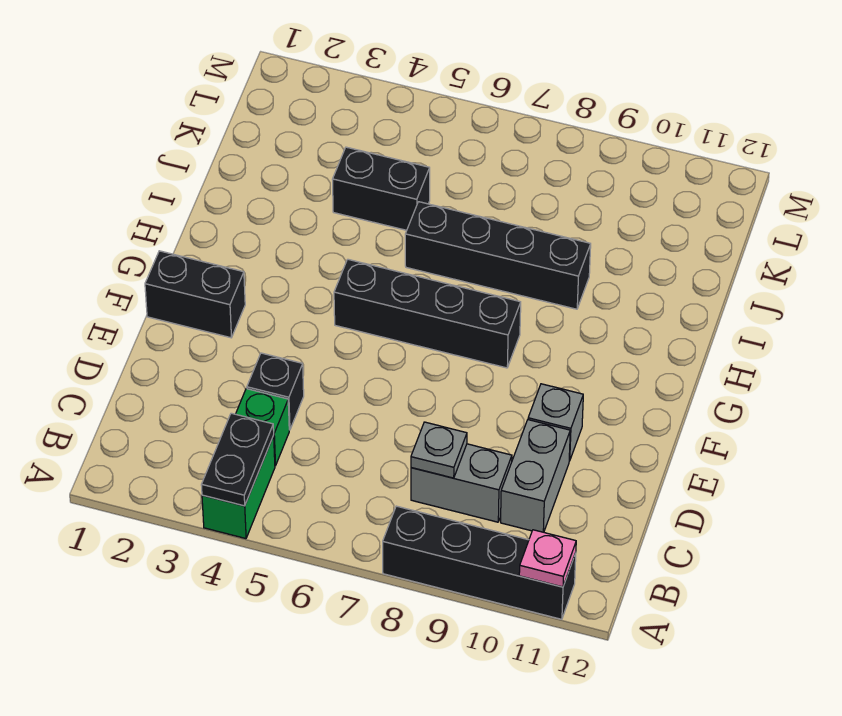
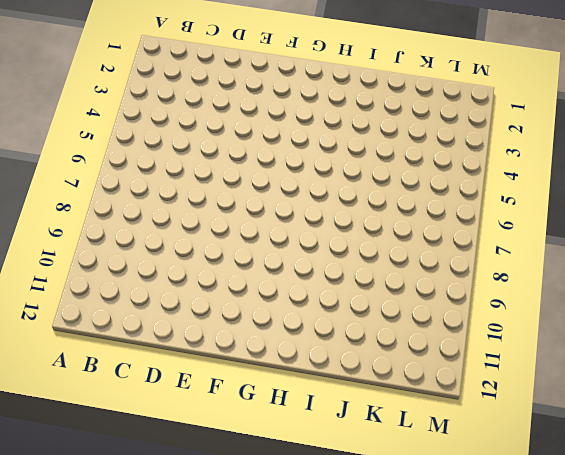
none -> green 1x2 brick [202,436,275,539]
none -> black 1x4 brick [383,506,576,619]
none -> green 1x1 brick [236,389,289,466]

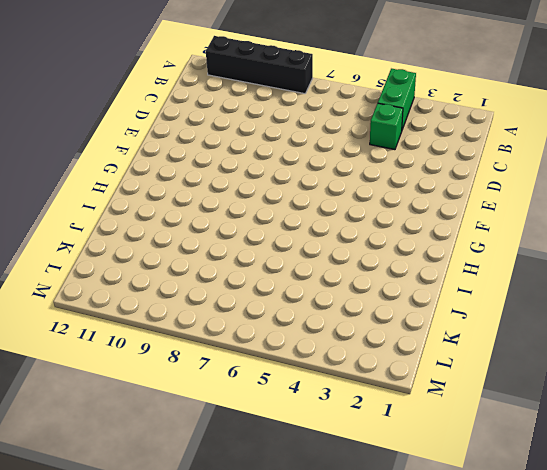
none -> grey 1x2 brick [411,444,512,522]
none -> grey 1x2 brick [501,420,570,532]
none -> black 1x1 brick [247,353,304,430]

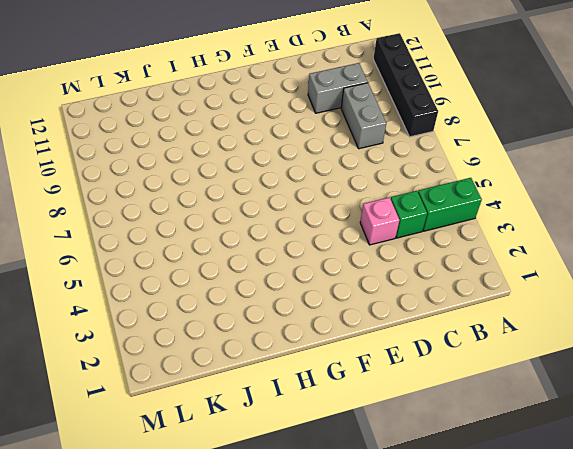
pink 1x1 brick [360,197,399,245] -> black 1x1 brick [247,353,304,430]
none -> grey 1x1 brick [528,384,583,461]
none -> black 1x2 brick [145,251,245,338]
none -> black 1x4 brick [334,259,521,368]

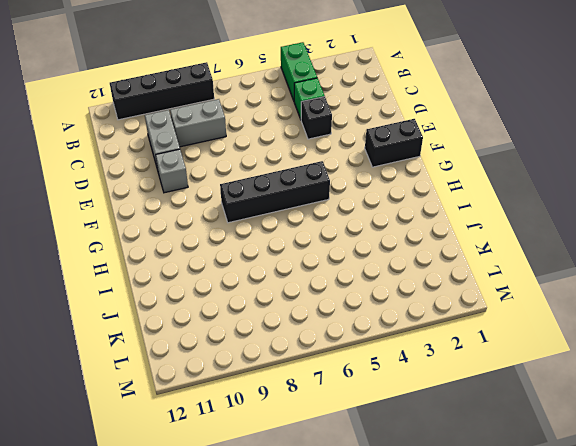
none -> black 1x4 brick [405,202,591,309]
none -> black 1x2 brick [332,147,430,230]
none -> black 1x2 plate [201,413,274,506]

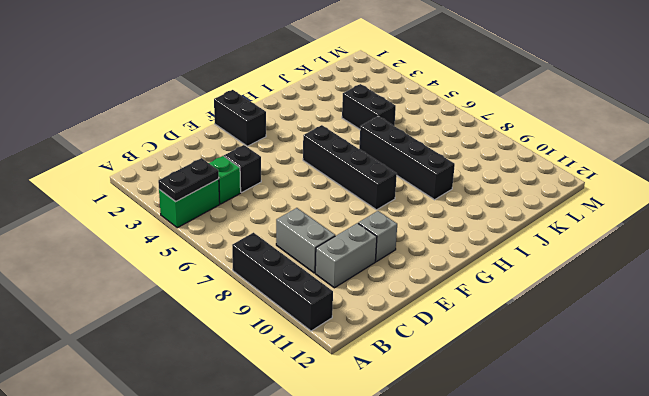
none -> pink 1x1 plate [519,530,576,587]
none -> grey 1x1 plate [411,422,467,478]

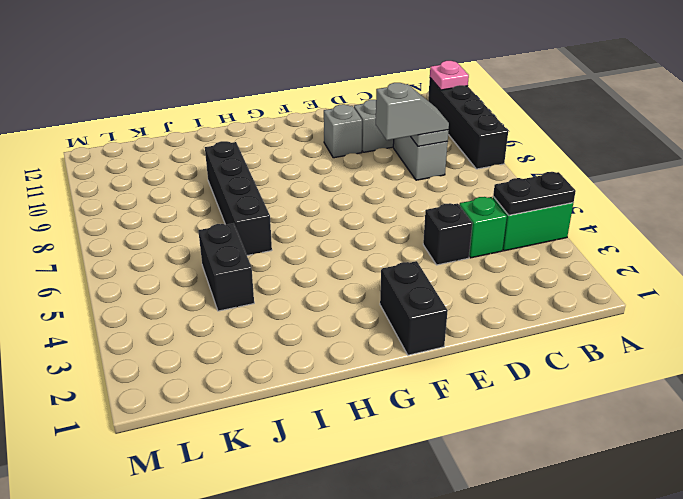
grey 1x2 slope [376,83,449,140] -> none
none -> black 1x4 brick [334,259,521,368]

